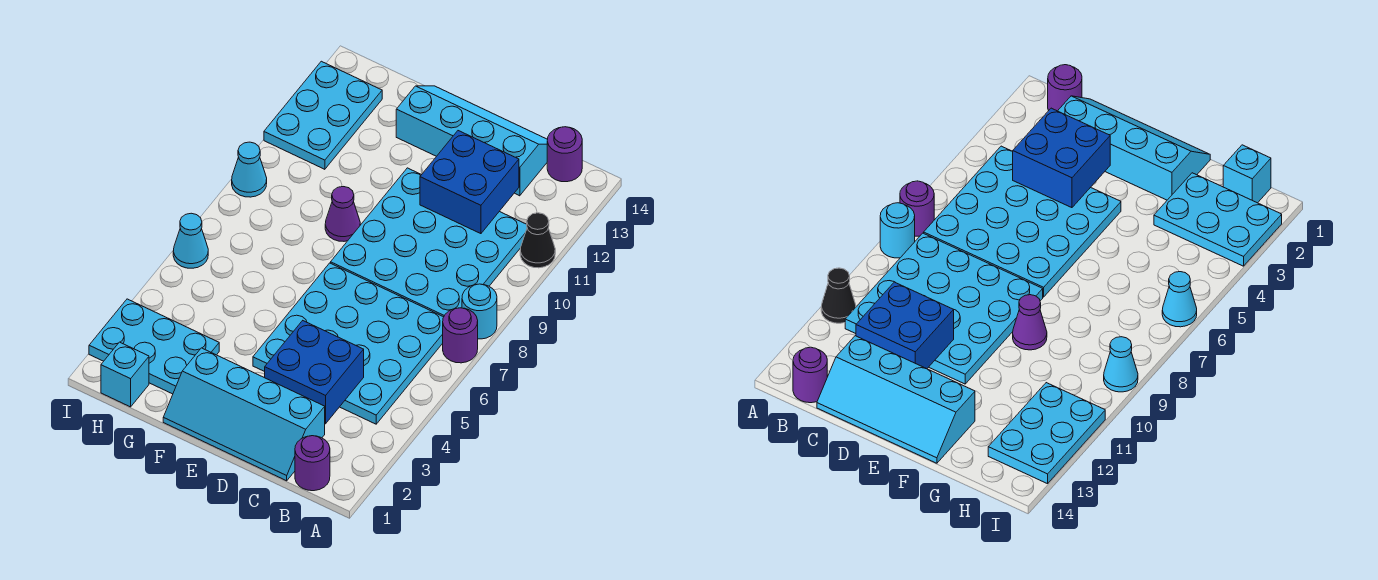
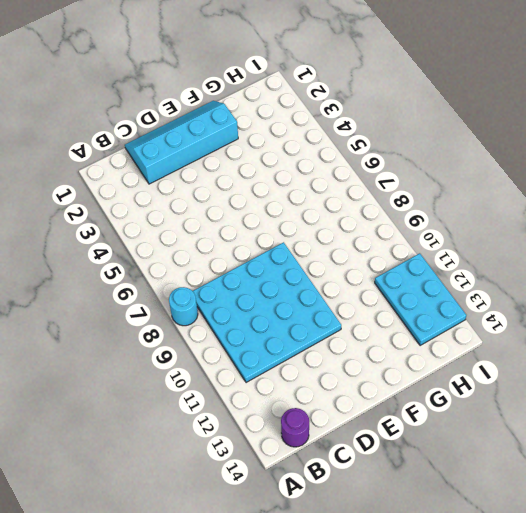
none -> purple 1x1 round brick [443,308,478,363]
none -> black 1x1 cone [520,213,555,268]
none -> purple 1x1 round brick [295,436,330,491]

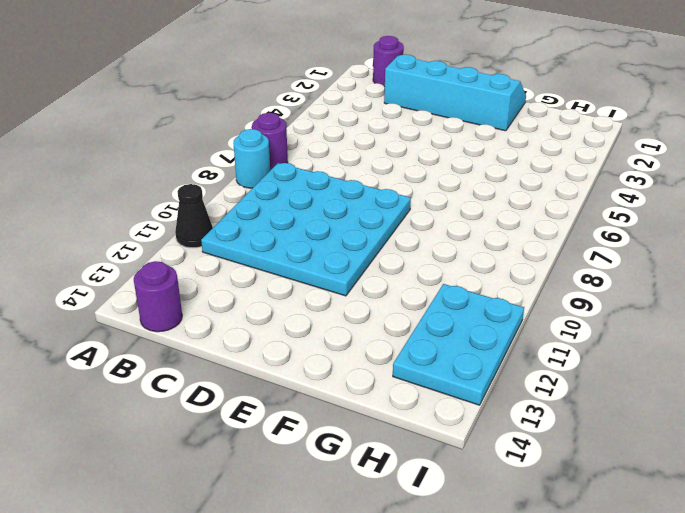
none -> cyan 4x4 plate [253,263,443,424]
none -> cyan 2x4 slope [396,86,548,196]
none -> purple 1x1 cone [325,187,360,241]

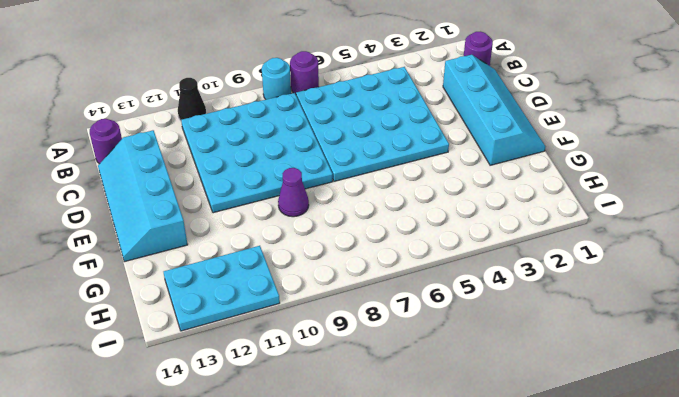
none -> cyan 2x3 plate [89,299,219,394]
none -> cyan 1x1 brick [101,342,149,407]
none -> cyan 1x1 cone [173,213,208,268]

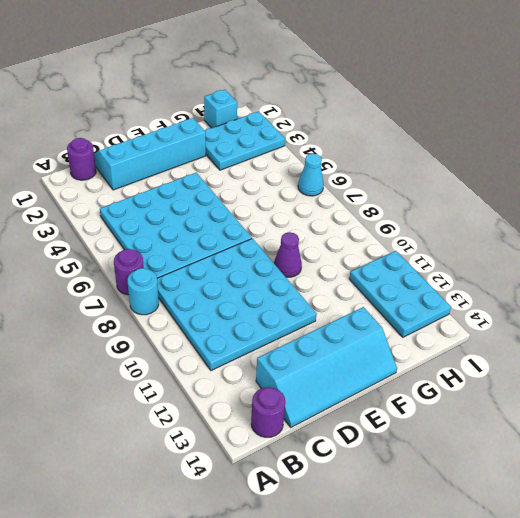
none -> black 1x1 cone [520,213,555,268]
none -> cyan 1x1 cone [232,142,267,197]
none -> blue 2x2 brick [265,321,364,424]

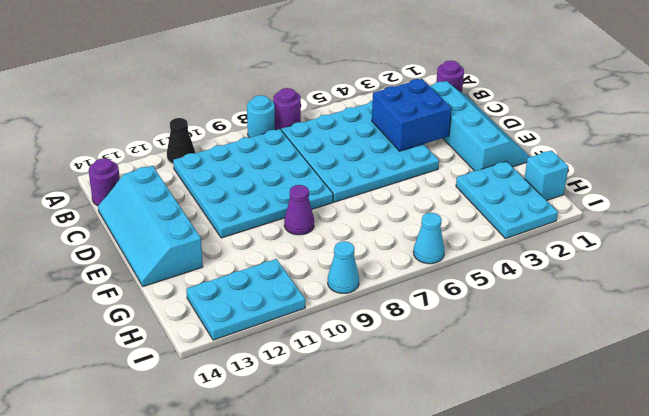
none -> blue 2x2 brick [420,131,519,234]

